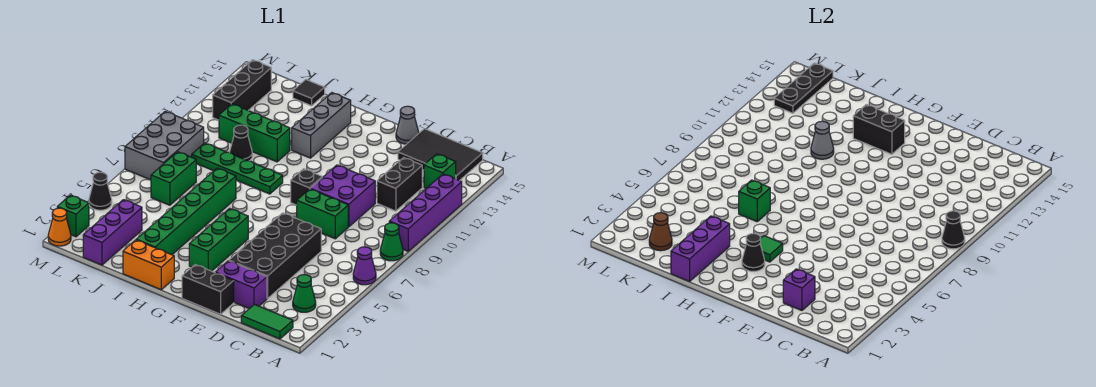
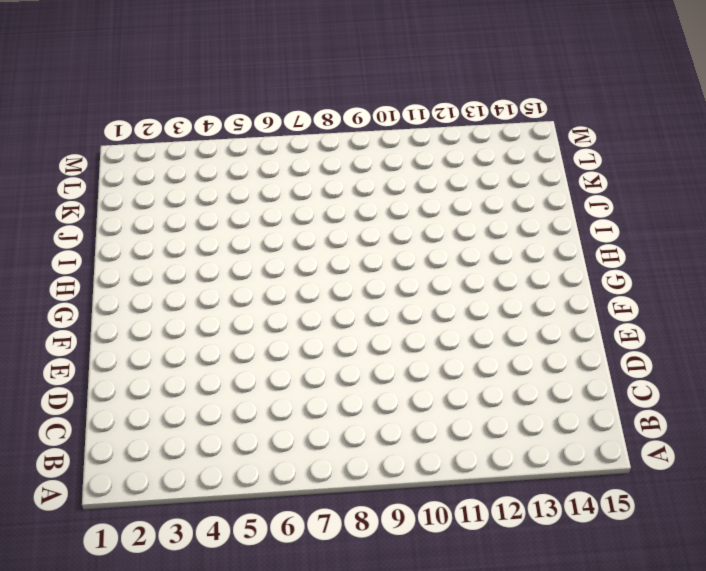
none -> purple 1x1 cone [353,247,376,285]
none -> green 1x1 cone [380,223,403,261]
none -> purple 1x4 brick [389,174,462,251]
none -> green 1x2 tile [241,304,293,339]

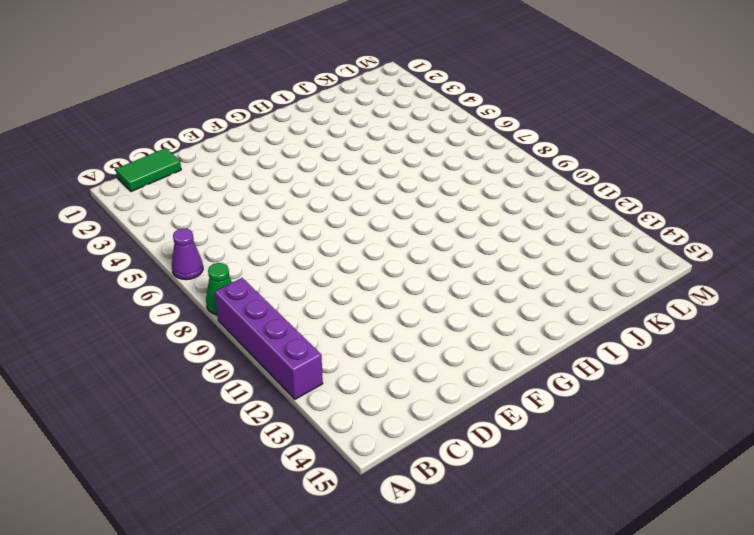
none -> green 1x1 cone [293,275,316,312]
none -> green 1x1 brick [424,154,456,188]
none -> black 2x3 tile [398,129,483,181]
none -> black 1x2 brick [377,158,422,211]

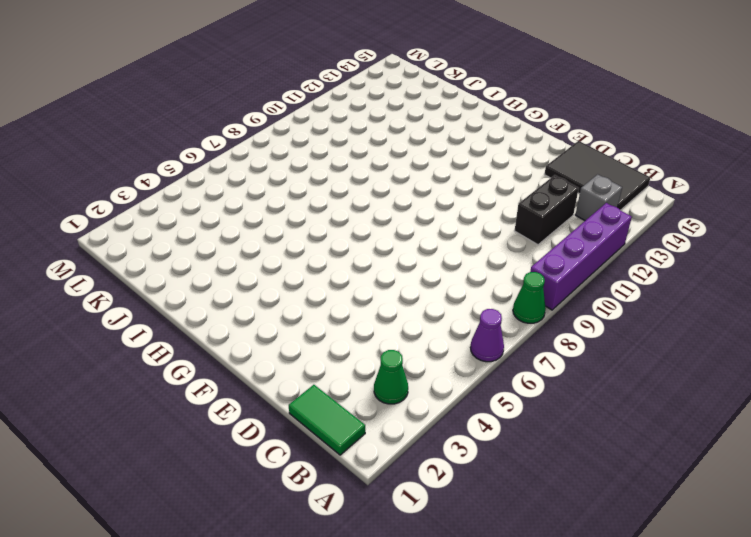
grey 1x1 brick [576,174,622,220] -> green 1x1 brick [424,154,456,188]
none -> purple 1x2 brick [215,261,267,309]
none -> black 2x4 brick [229,213,321,299]
none -> green 1x2 brick [297,189,348,239]
none -> purple 2x2 brick [310,165,375,227]

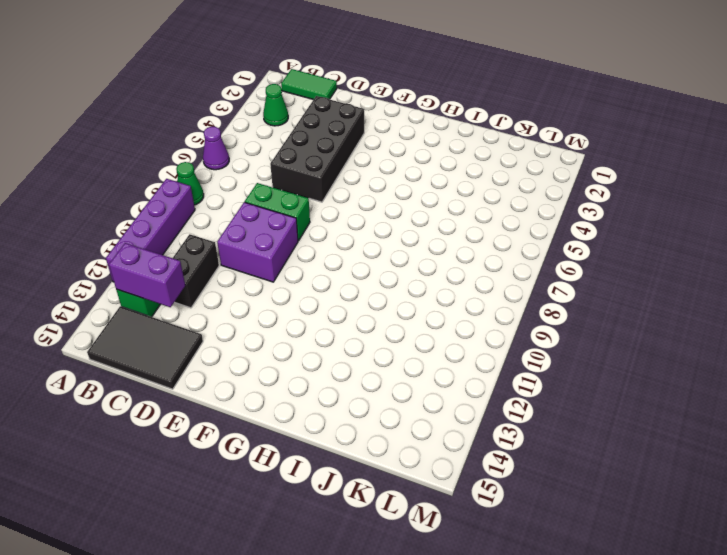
purple 1x2 brick [109,243,185,307] -> purple 1x2 brick moved to [215,261,267,309]
none -> black 1x2 brick [182,265,234,314]
none -> grey 1x1 cone [396,106,419,144]
none -> black 1x1 brick [291,169,322,205]
none -> green 1x3 brick [189,208,248,271]

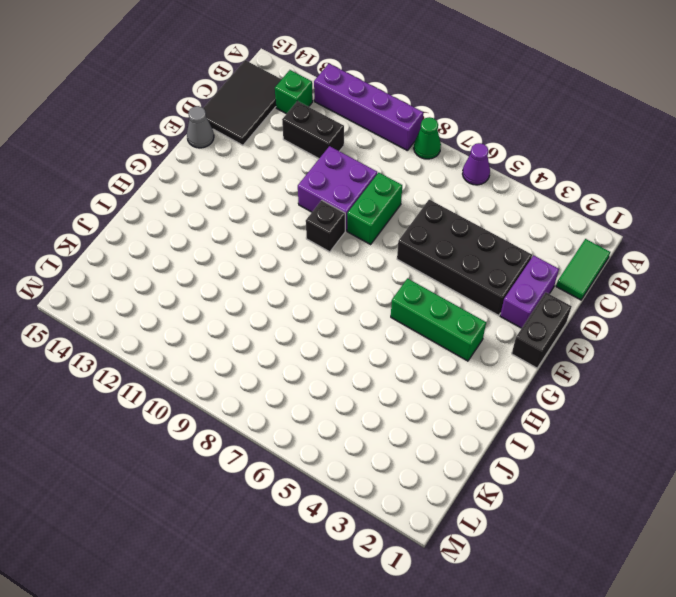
none -> green 1x1 cone [293,275,316,312]
none -> orange 1x2 brick [123,240,174,290]
none -> green 1x4 plate [192,143,283,194]
none -> grey 1x3 brick [292,93,351,158]

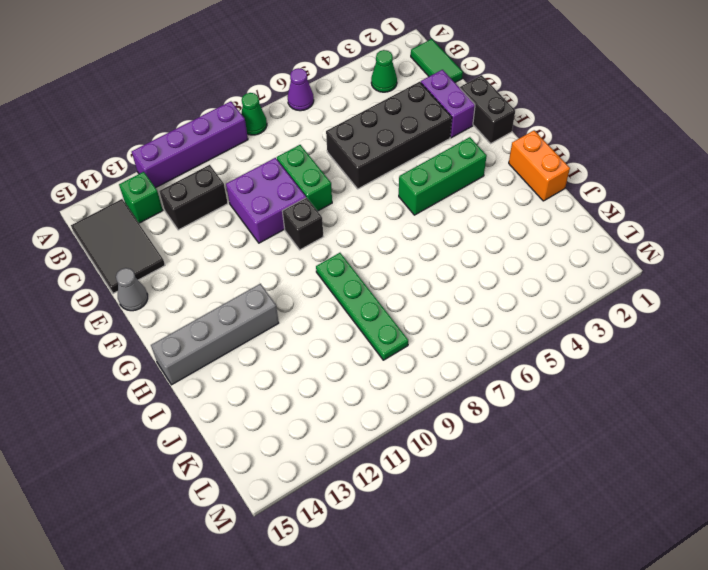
grey 1x4 brick [151,284,279,385] -> grey 1x3 brick [292,93,351,158]
none -> green 1x6 brick [136,168,236,255]
none -> green 1x3 brick [219,104,290,162]
none -> black 1x1 cone [230,125,252,161]
none -> black 1x1 tile [293,80,325,106]

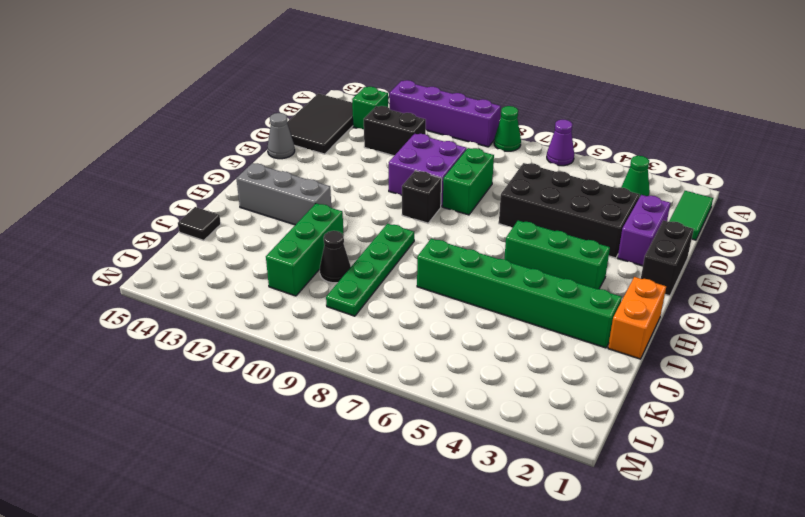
none -> purple 1x3 brick [83,200,142,265]
none -> green 1x2 brick [151,152,196,205]
none -> grey 2x3 brick [125,111,204,180]
none -> black 1x3 brick [213,60,271,120]

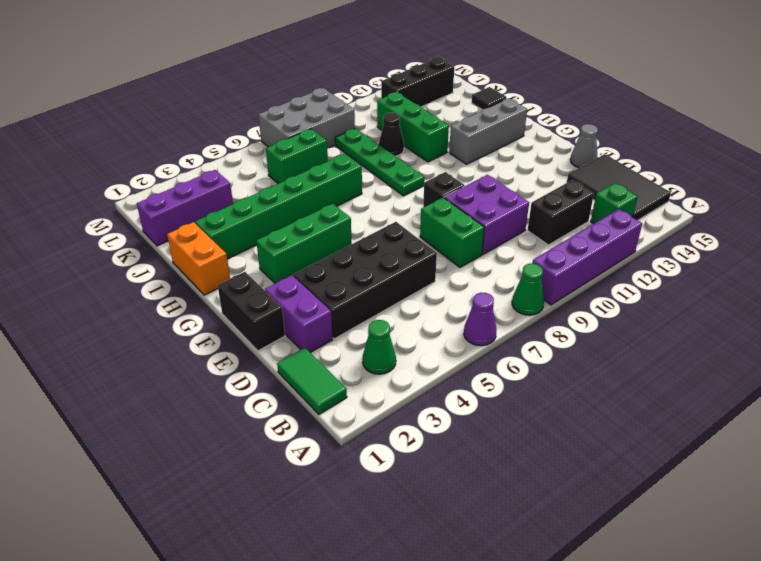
none -> orange 1x1 cone [48,208,71,246]
none -> green 1x1 brick [57,195,89,237]
none -> black 1x1 cone [89,172,112,210]
none -> black 1x1 cone [942,211,965,249]

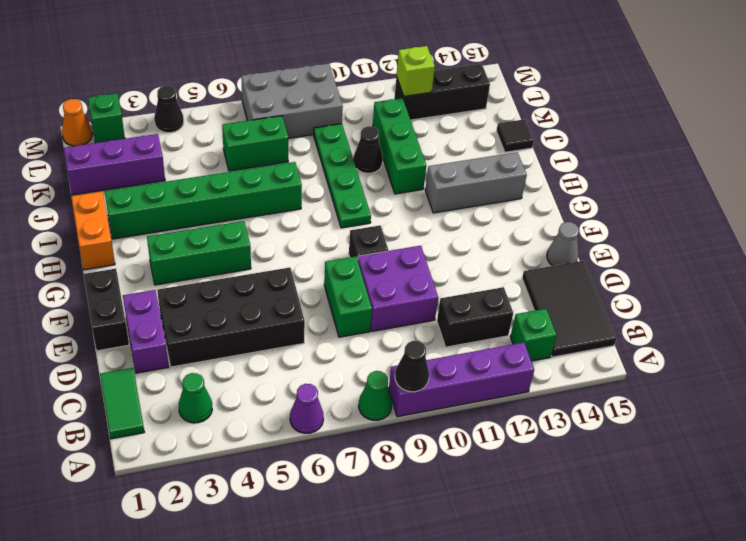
lime 1x1 brick [396,46,435,96] -> none
none -> purple 1x1 brick [783,269,815,310]
none -> black 1x1 cone [742,234,765,271]
none -> green 1x1 tile [760,236,783,262]
none -> black 1x2 brick [853,105,905,154]

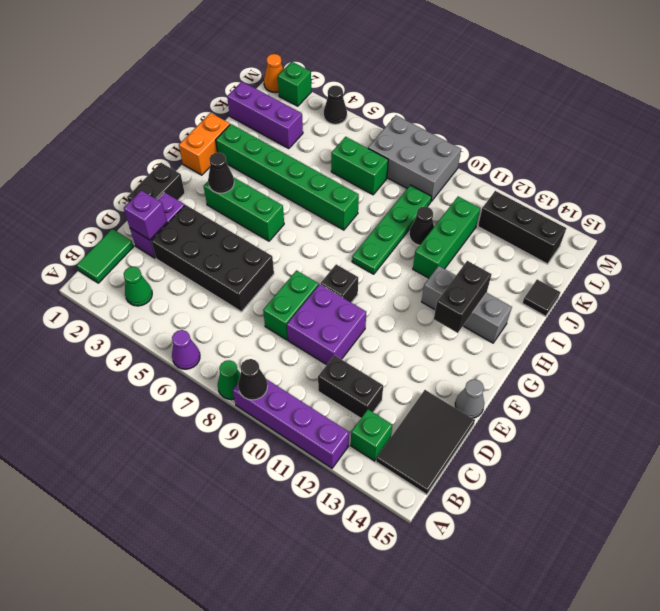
none -> green 1x1 tile [760,236,783,262]
none -> purple 1x3 brick [671,216,730,281]
none -> green 1x1 brick [739,180,770,221]
none -> grey 1x1 cone [811,121,834,159]

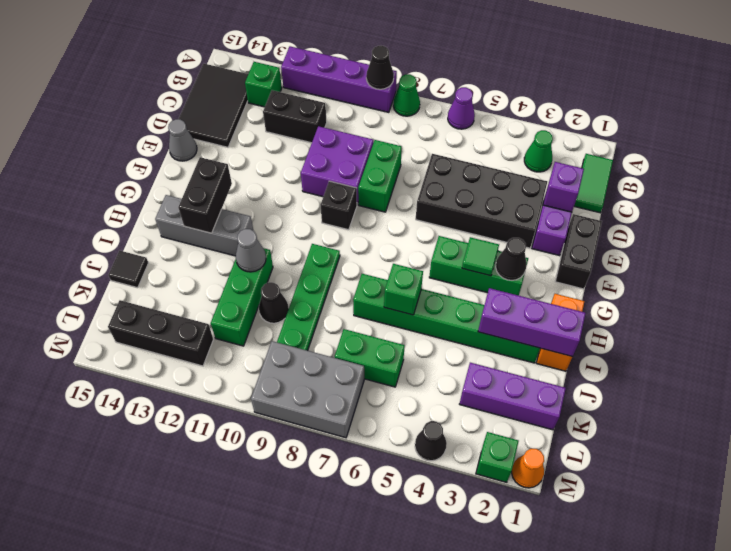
none -> brown 1x1 cone [649,213,672,251]
none -> black 1x3 plate [774,63,833,113]

